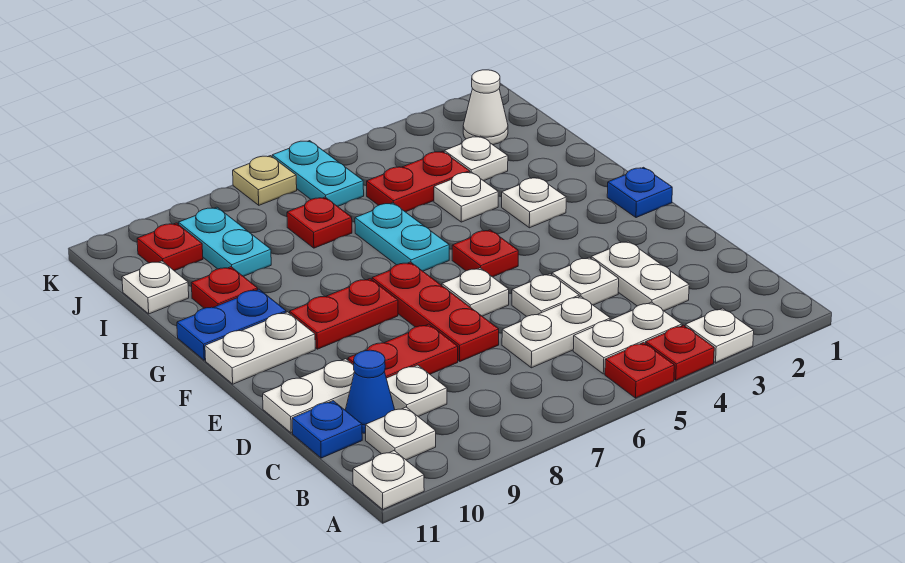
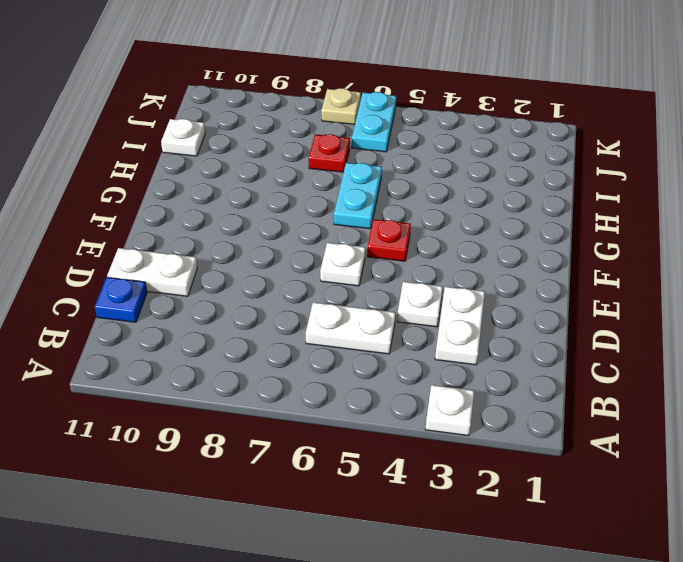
none -> red 1x1 plate [646,325,714,380]
none -> red 1x1 plate [605,342,674,398]
none -> white 1x1 plate [353,451,424,509]
none -> white 1x2 plate [573,302,682,374]

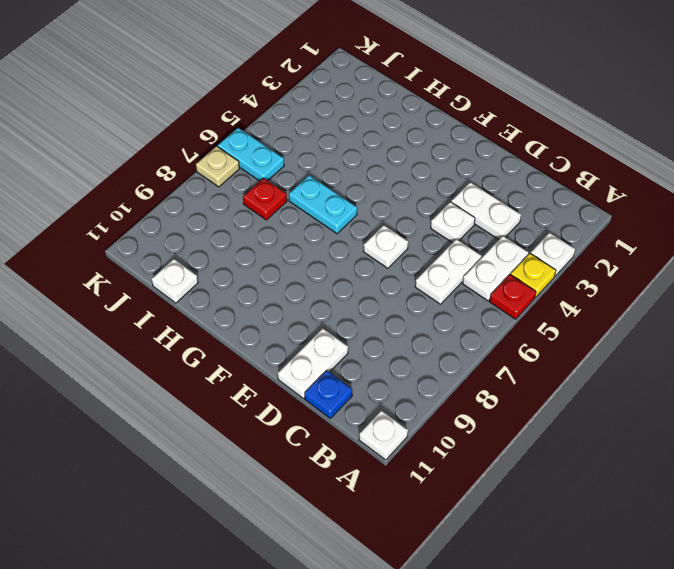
yellow 1x1 plate [511,253,556,297] -> red 1x1 plate [646,325,714,380]
none -> white 1x1 plate [366,407,436,460]
none -> white 1x1 plate [386,365,447,416]
none -> blue 1x1 cone [345,350,395,433]
none -> white 1x1 plate [512,274,579,316]

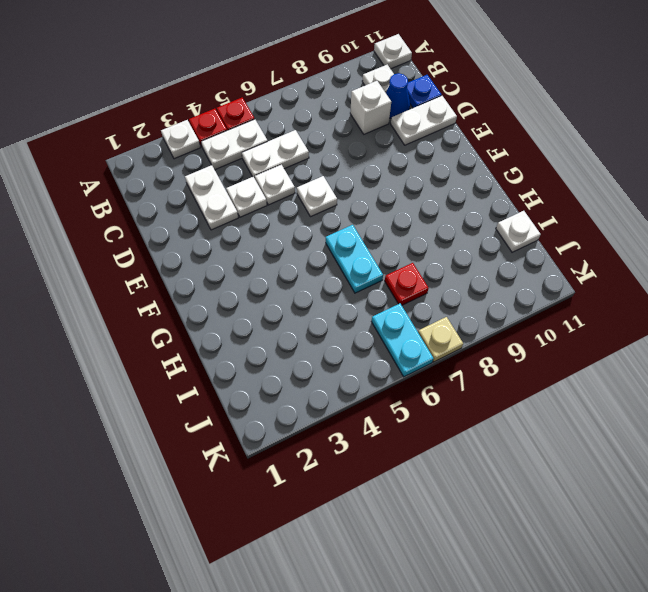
white 1x1 brick [350,81,391,134] -> white 1x1 plate [386,365,447,416]
none -> red 1x3 plate [372,262,499,361]
none -> red 1x2 plate [348,324,458,378]
none -> blue 1x1 plate [607,167,672,218]
none -> red 1x1 plate [452,230,518,277]

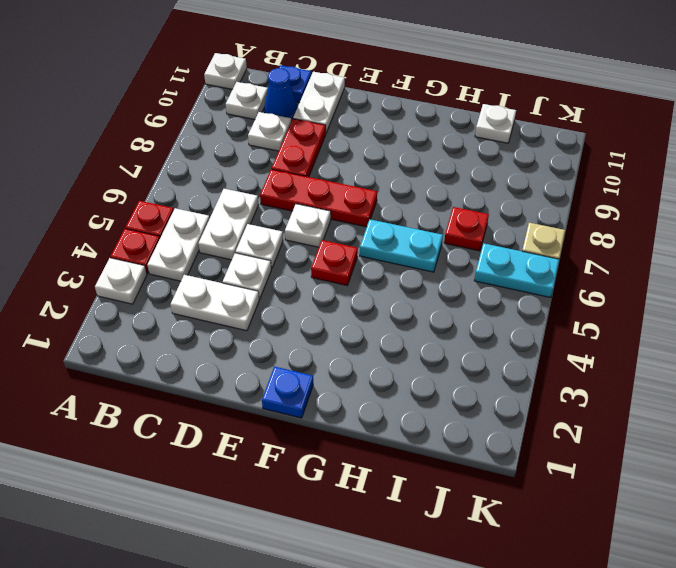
none -> red 1x2 plate [290,279,398,349]
none -> white 1x2 plate [205,312,315,384]
none -> white 1x1 plate [502,177,566,228]
none -> blue 1x2 plate [177,289,286,360]

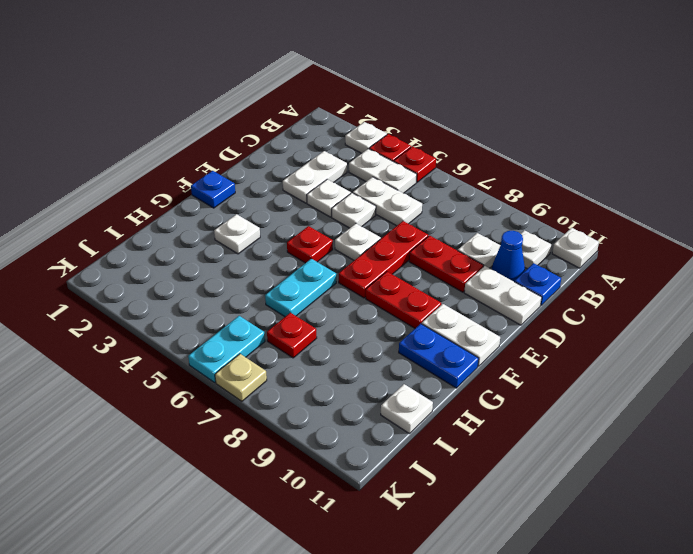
none -> white 1x1 plate [434,172,498,222]
none -> red 1x1 plate [191,267,258,308]
none -> white 1x1 plate [444,136,508,181]
none -> red 1x2 plate [367,151,470,212]

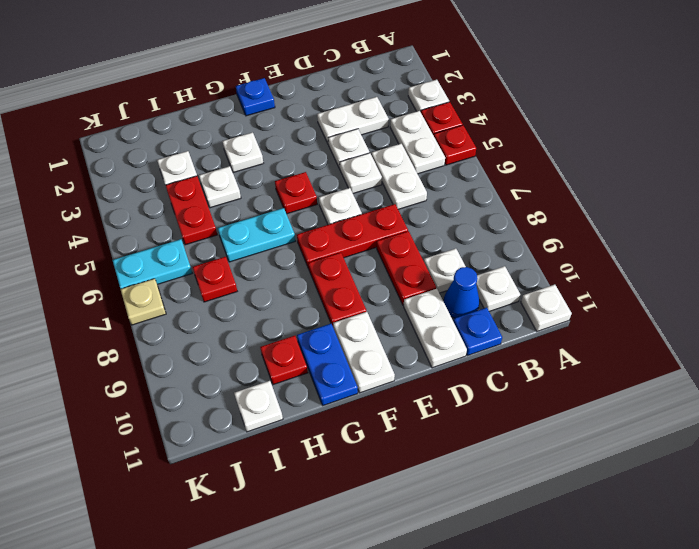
none -> cyan 1x2 plate [178,207,271,276]
none -> white 1x1 cone [463,70,508,145]
none -> red 1x1 plate [137,223,203,271]

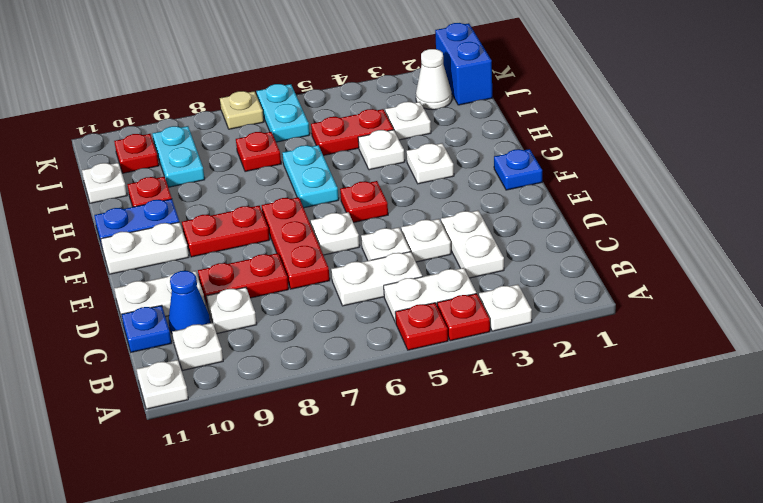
blue 1x2 brick [435,23,492,105] -> none

